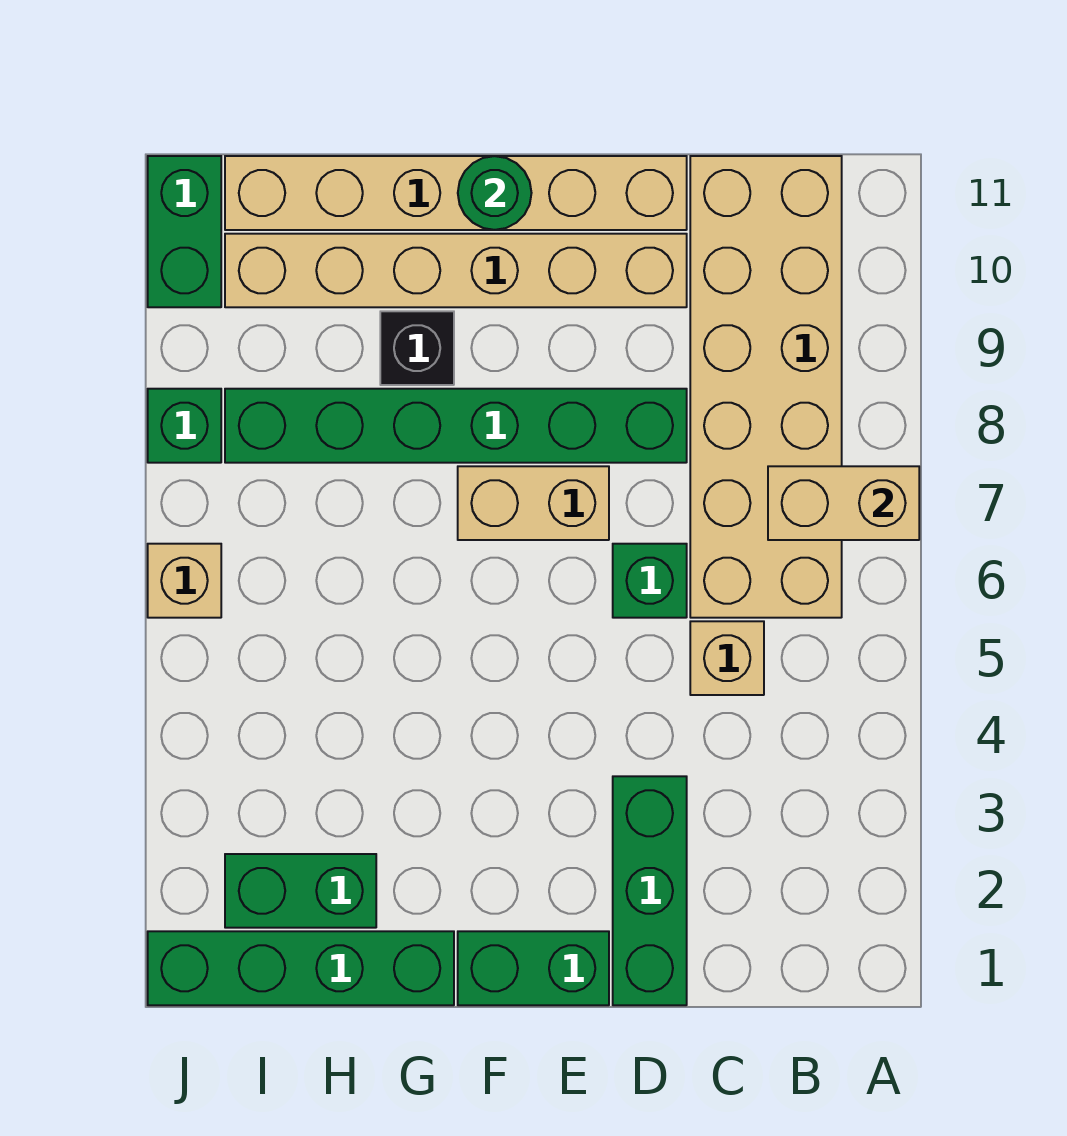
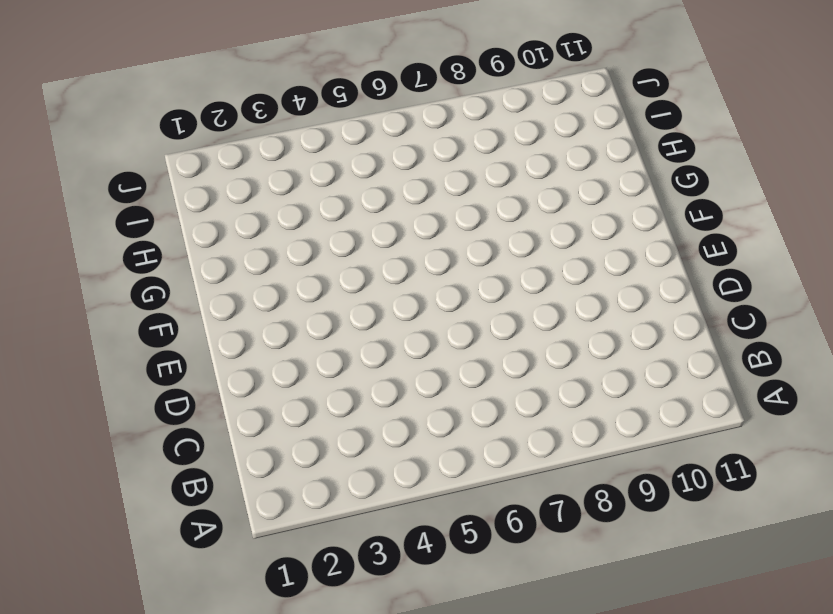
none -> tan 2x6 brick [690,156,842,618]
none -> tan 1x1 brick [690,621,764,695]
none -> green 1x3 brick [613,776,687,1005]

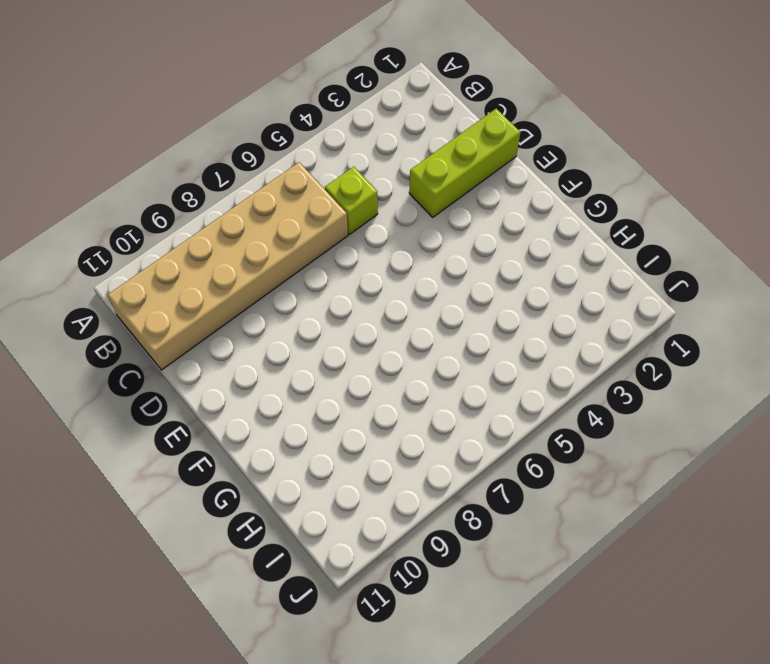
lime 1x1 brick [325,167,378,234] -> tan 1x1 brick [690,621,764,695]
lime 1x3 brick [409,109,521,217] -> green 1x3 brick [613,776,687,1005]
none -> green 1x1 brick [613,544,687,618]
none -> green 1x6 brick [225,389,687,463]
none -> tan 1x6 brick [225,234,687,307]

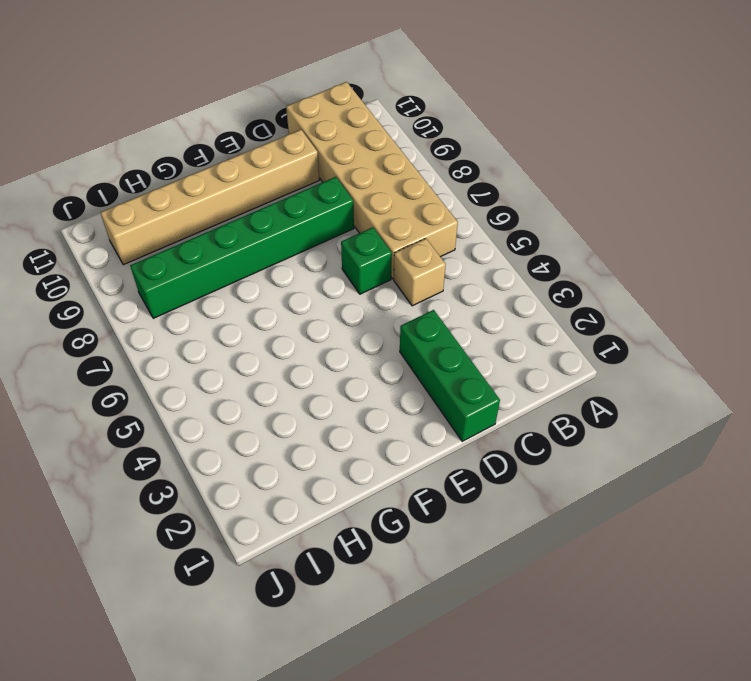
none -> tan 1x6 brick [225,156,687,230]
none -> green 1x2 brick [458,931,609,1005]
none -> tan 1x2 brick [458,466,609,540]

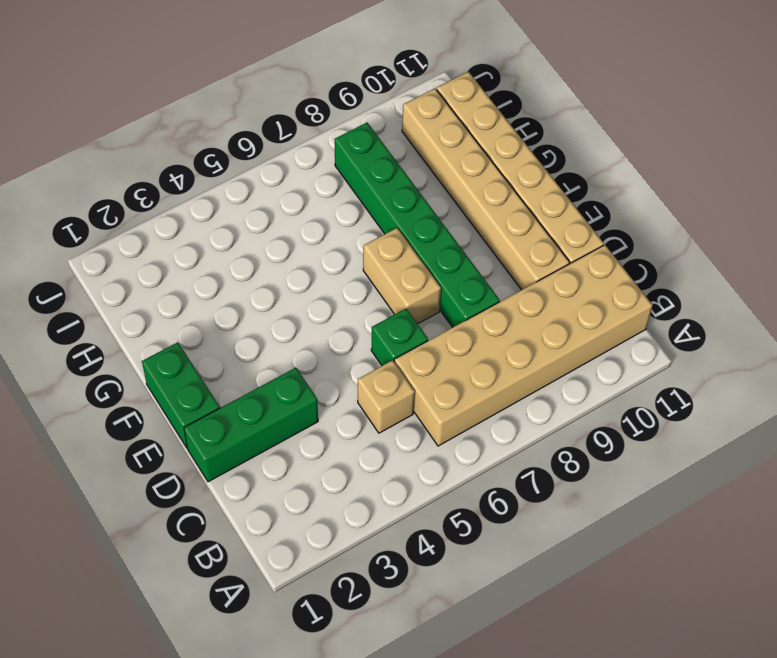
none -> green 1x4 brick [148,931,454,1005]
none -> black 1x1 brick [380,311,454,385]
none -> green 1x2 brick [225,854,376,928]

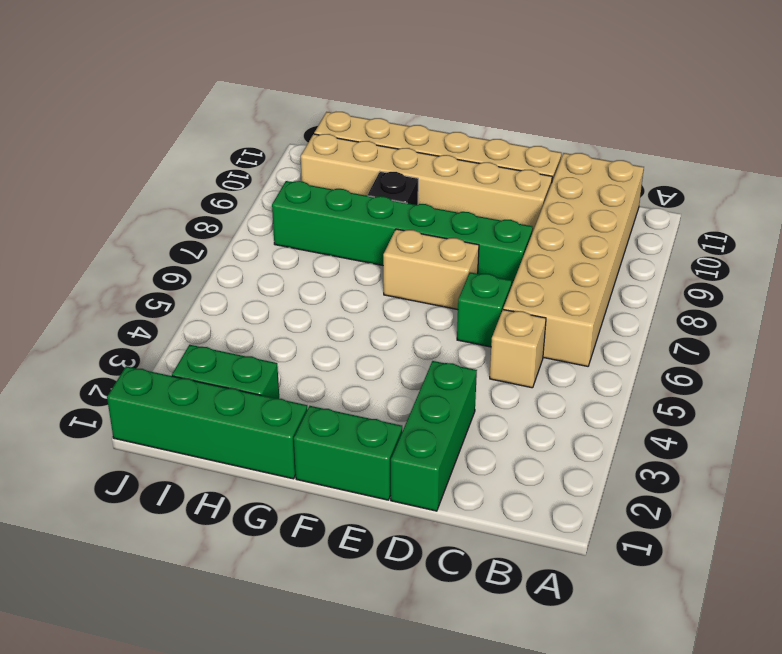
none -> tan 1x1 brick [148,544,221,618]
none -> green 1x1 brick [148,389,221,463]
none -> green 1x2 brick [148,156,221,307]

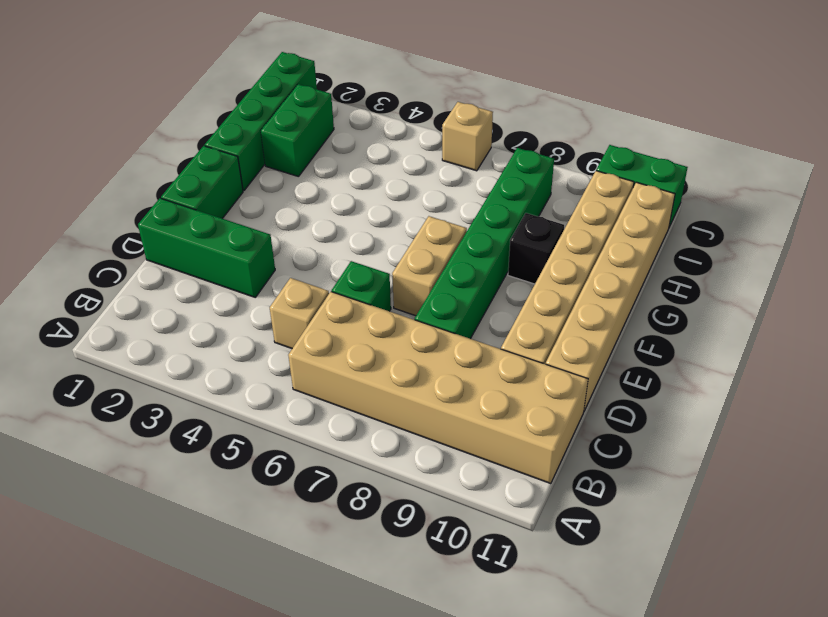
none -> green 1x1 brick [148,389,221,463]
none -> tan 1x2 brick [768,466,919,540]
none -> green 1x1 round brick [458,156,531,230]

